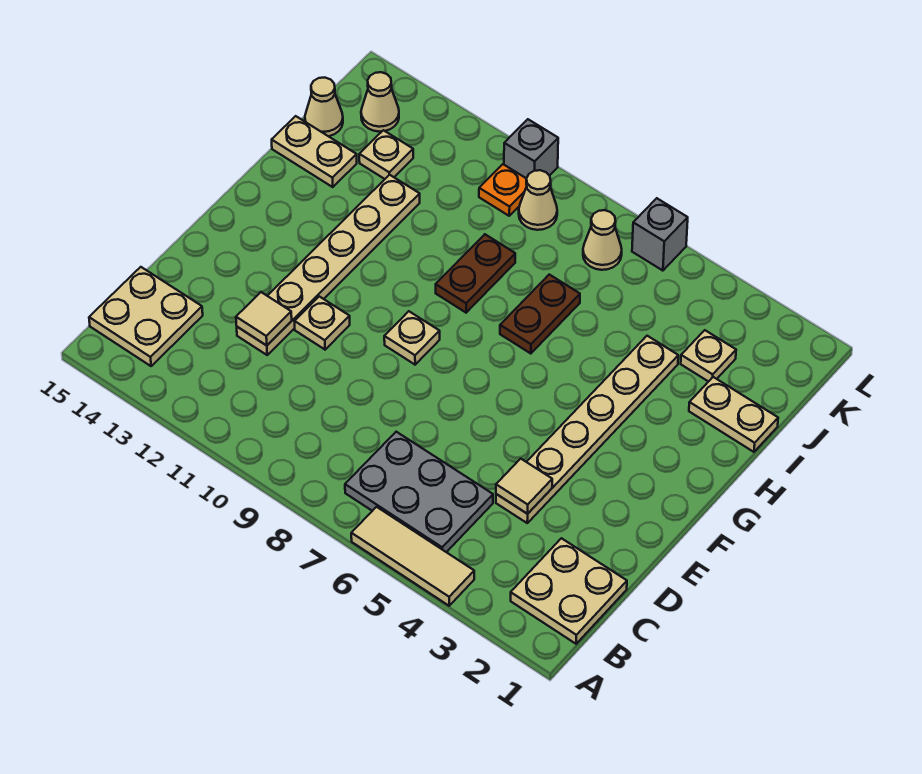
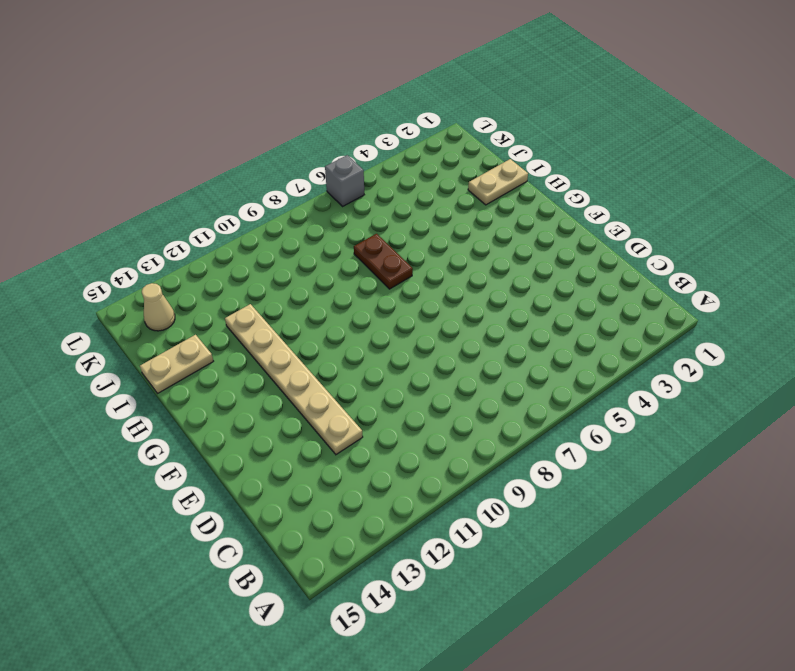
none -> tan 1x3 tile [351,507,474,606]
none -> tan 2x2 plate [511,538,627,644]
none -> grey 2x3 plate [345,432,493,552]

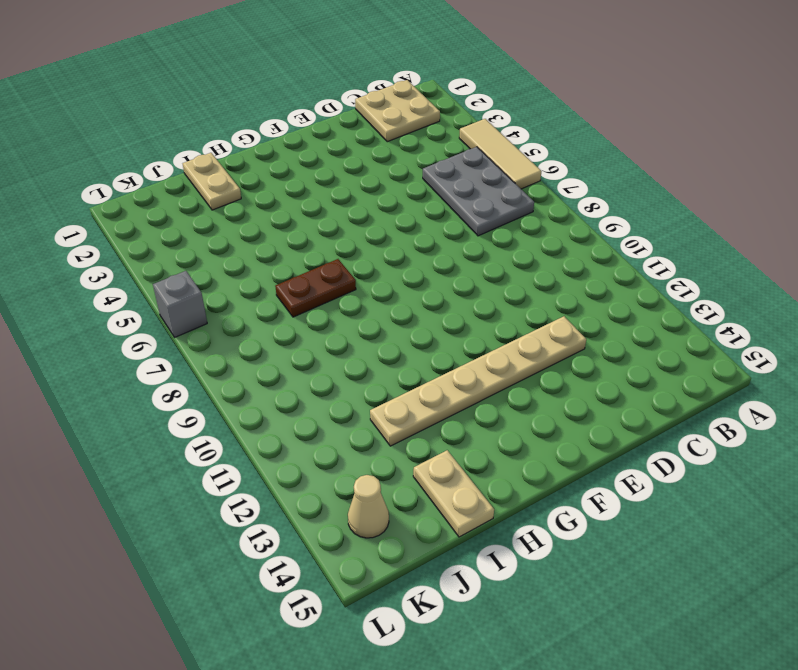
none -> tan 2x2 plate [89,267,203,366]
none -> tan 1x6 plate [496,336,678,523]
none -> tan 1x1 plate [294,296,350,350]

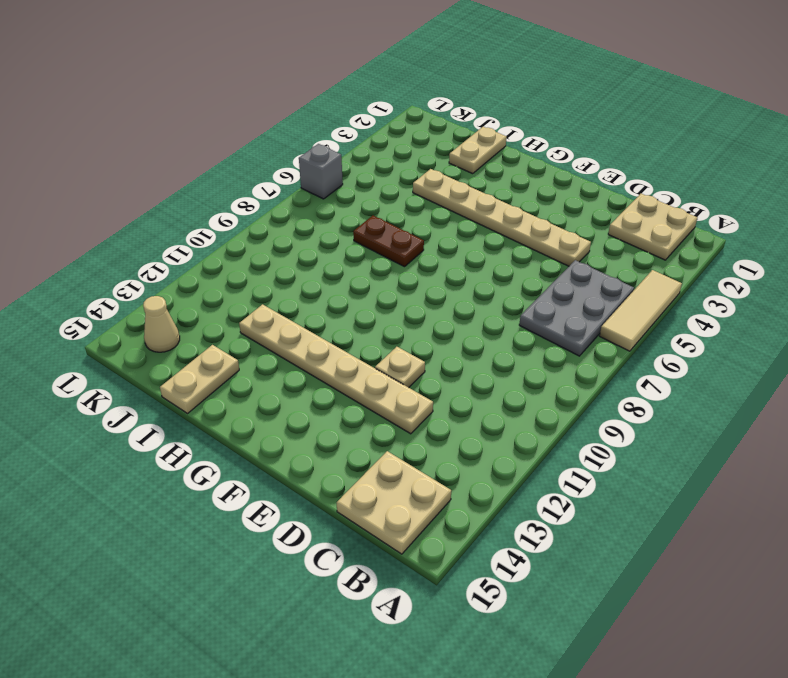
none -> tan 1x1 plate [384,311,440,365]
none -> brown 1x2 plate [436,235,515,313]
none -> tan 1x1 plate [681,330,736,382]

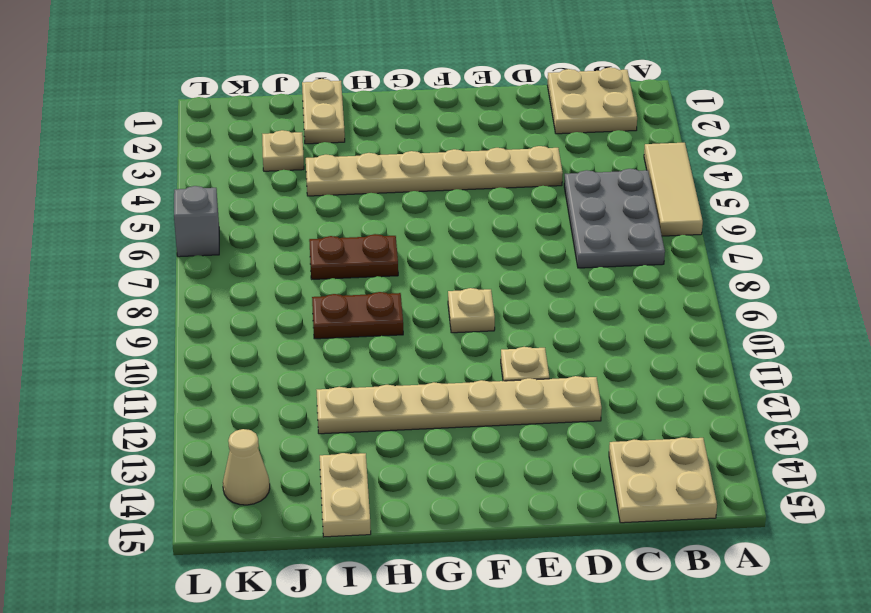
none -> tan 1x1 plate [359,130,413,179]
none -> tan 1x1 cone [305,78,343,136]
none -> tan 1x1 cone [583,210,622,270]

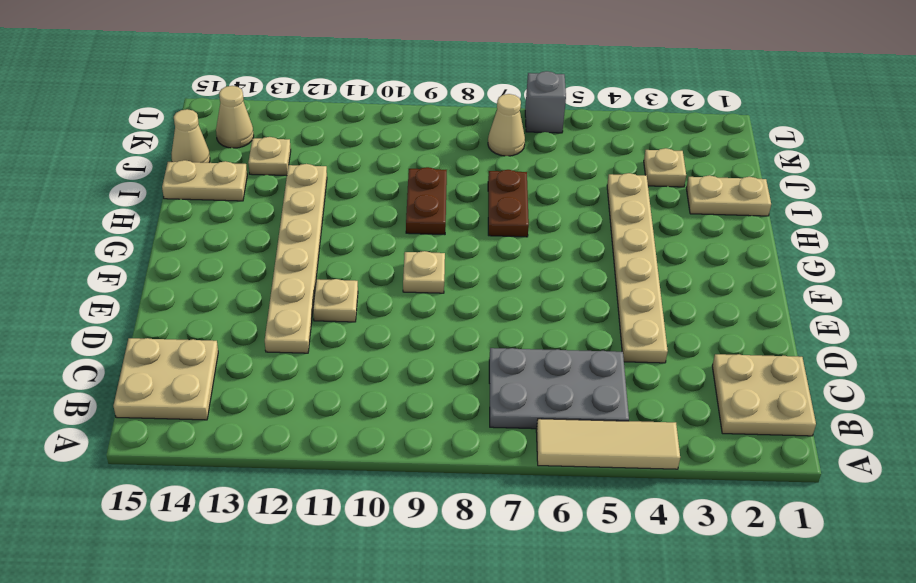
none -> tan 1x1 cone [519,170,557,230]
none -> orange 1x1 plate [479,164,527,216]
none -> grey 1x1 brick [504,119,558,178]

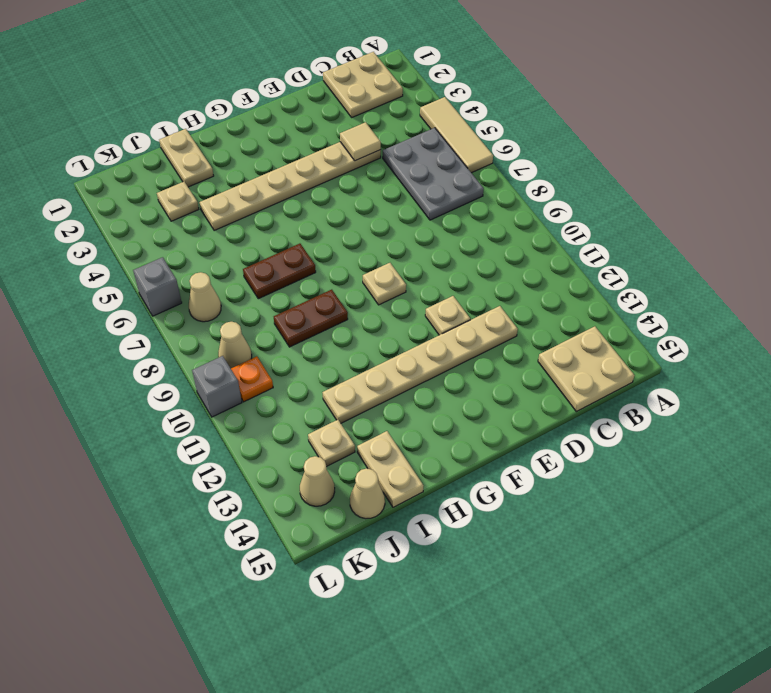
none -> tan 1x1 tile [236,292,292,345]

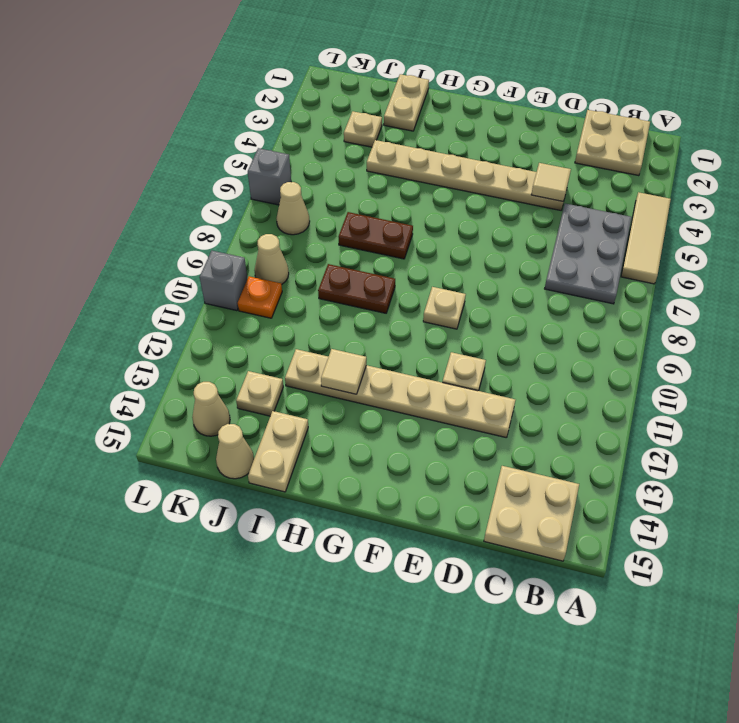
tan 1x1 tile [321,349,366,394] -> tan 1x1 tile moved to [236,292,292,345]

